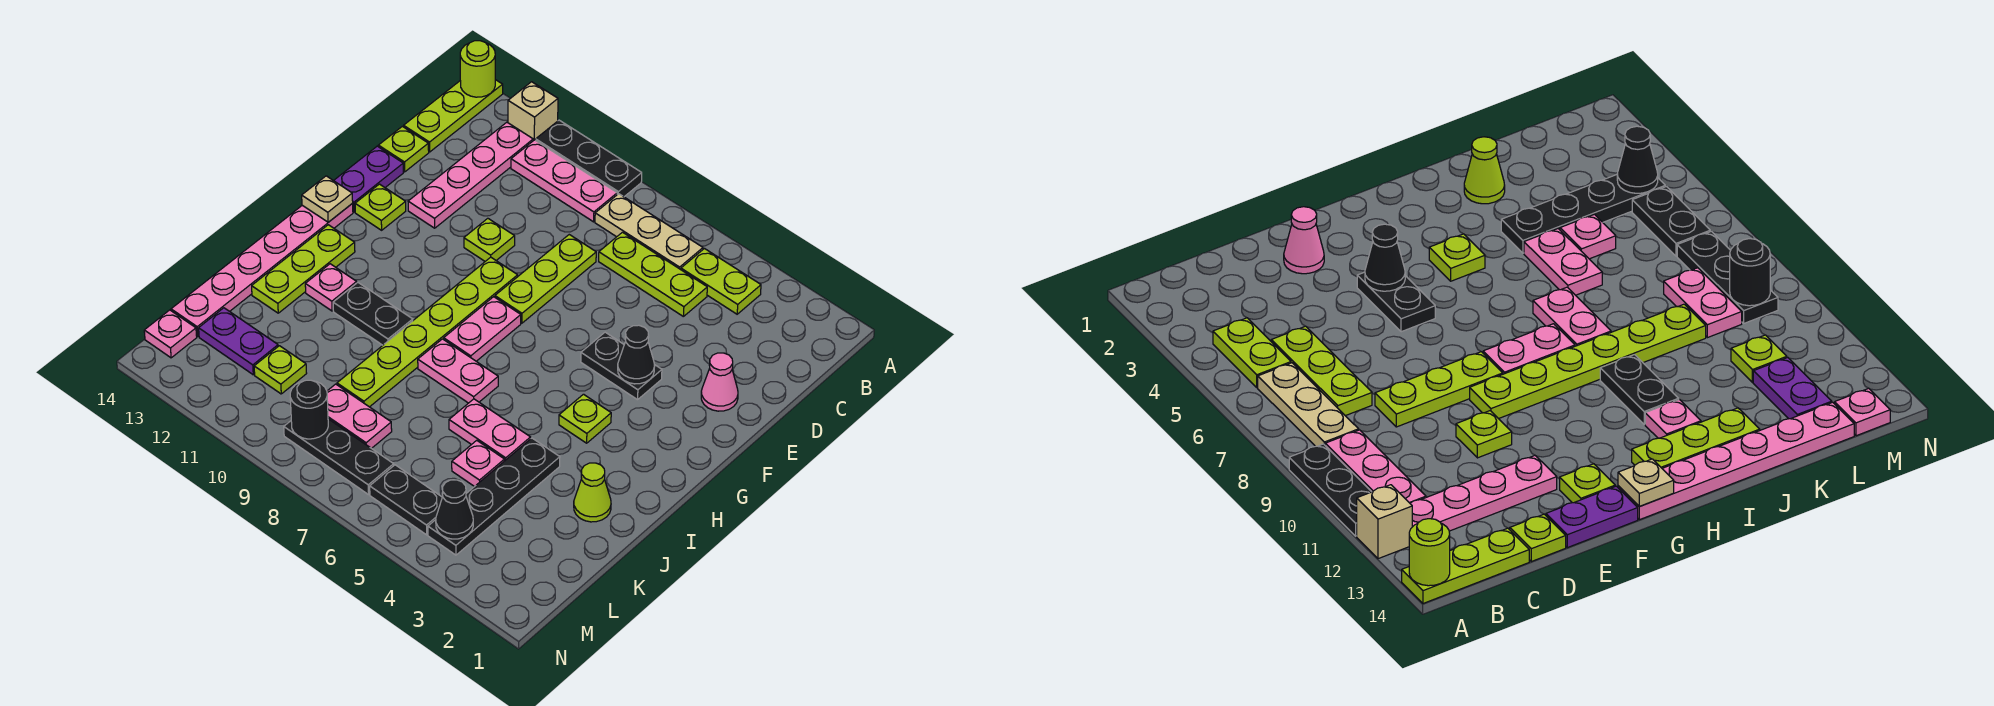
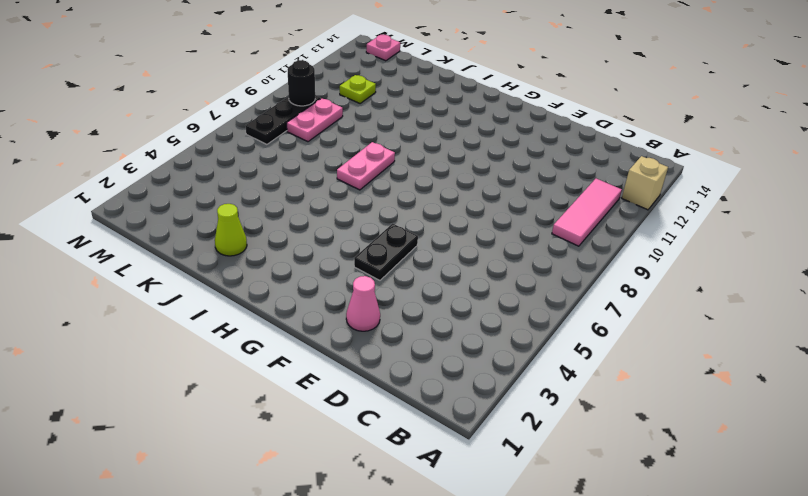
pink 1x3 tile [552,179,622,246] -> pink 1x3 plate [511,140,617,222]
none -> black 1x3 plate [536,120,642,197]
none -> lime 1x3 plate [404,80,503,152]
none -> lime 1x2 plate [681,249,761,314]
none -> tan 1x3 plate [595,194,703,270]

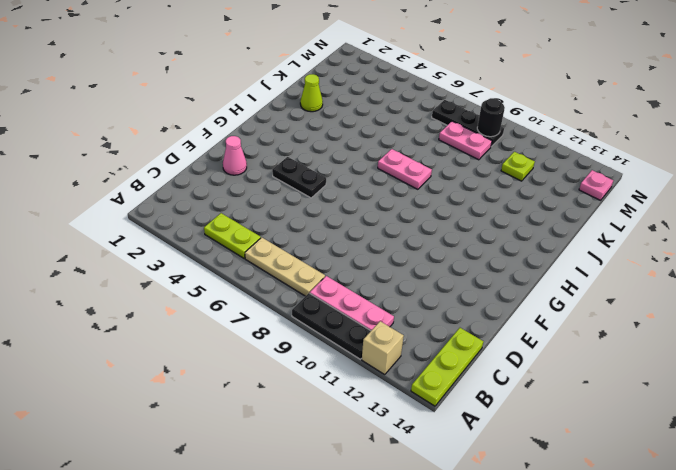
none -> pink 1x4 plate [408,122,533,228]
none -> lime 1x3 plate [599,232,707,317]
none -> lime 1x3 plate [495,235,596,323]
none -> lime 1x1 plate [378,126,429,172]

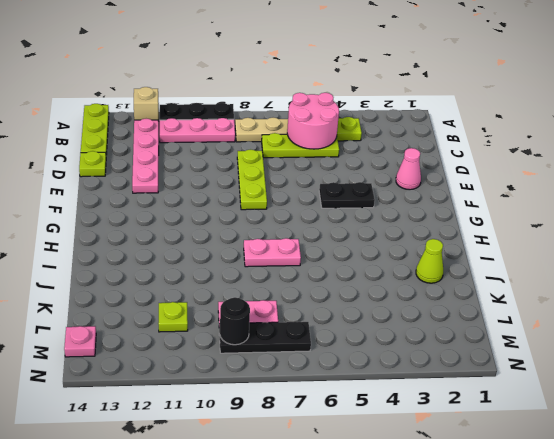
pink 2x2 round brick [287,93,339,149] -> none
none -> lime 1x1 plate [464,218,515,261]
none -> purple 1x2 plate [334,146,403,212]
none -> lime 1x6 plate [337,257,518,407]
none -> lime 1x1 plate [355,184,406,230]

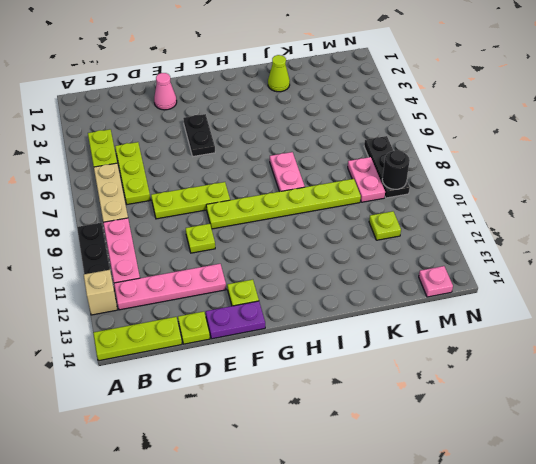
none -> pink 1x2 plate [444,297,521,361]
none -> pink 1x6 plate [171,204,353,337]
none -> lime 1x1 plate [559,394,611,443]
none -> lime 1x3 plate [252,225,355,313]

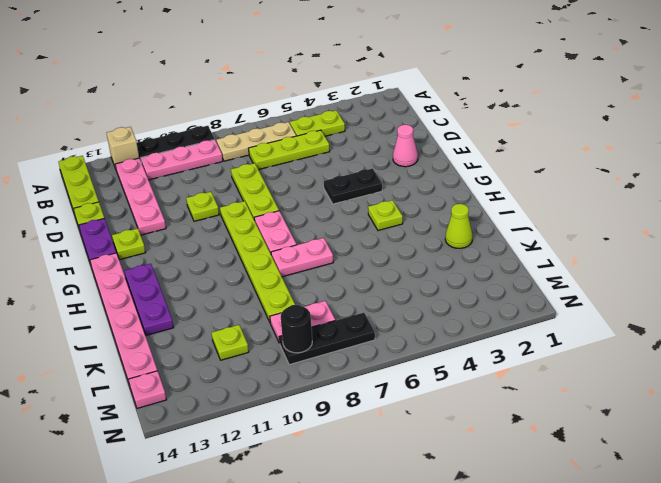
purple 1x3 plate [125,264,174,335] -> lime 1x3 plate [252,225,355,313]
none -> black 1x2 plate [333,283,413,345]
none -> pink 1x1 plate [305,264,357,311]
none -> black 1x4 plate [428,438,560,555]
none -> pink 1x2 plate [449,399,531,461]

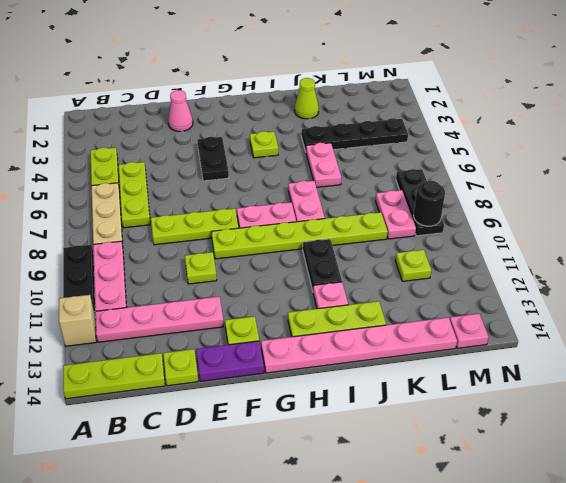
none -> pink 1x1 plate [452,440,504,487]
none -> purple 1x2 plate [199,308,278,375]
none -> black 1x2 plate [370,465,442,535]
none -> lime 1x1 round brick [460,41,495,97]

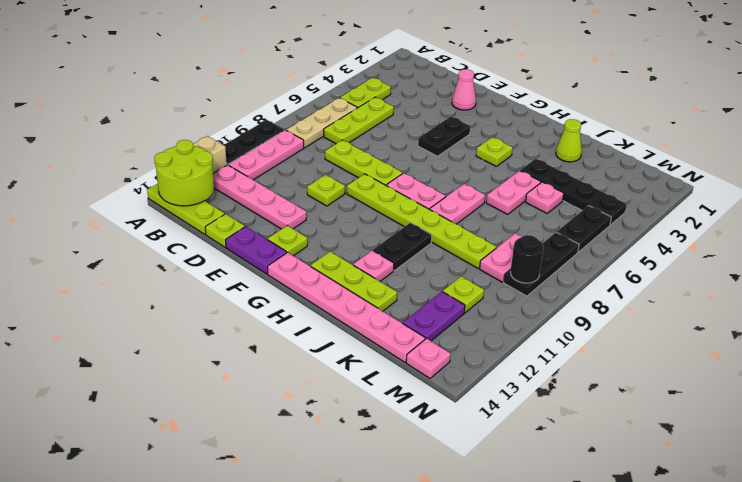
lime 2x2 round brick [154,140,214,206] -> lime 1x1 round brick [460,41,495,97]
none -> black 1x1 cone [618,325,654,384]
none -> tan 1x1 plate [302,176,353,222]
none -> black 1x1 cone [436,480,473,539]

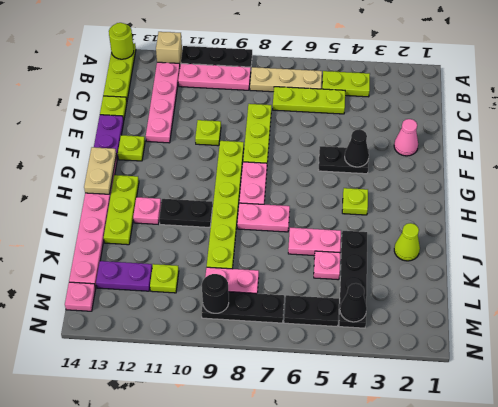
tan 1x2 plate [84,147,116,194] -> tan 1x1 plate [302,176,353,222]

